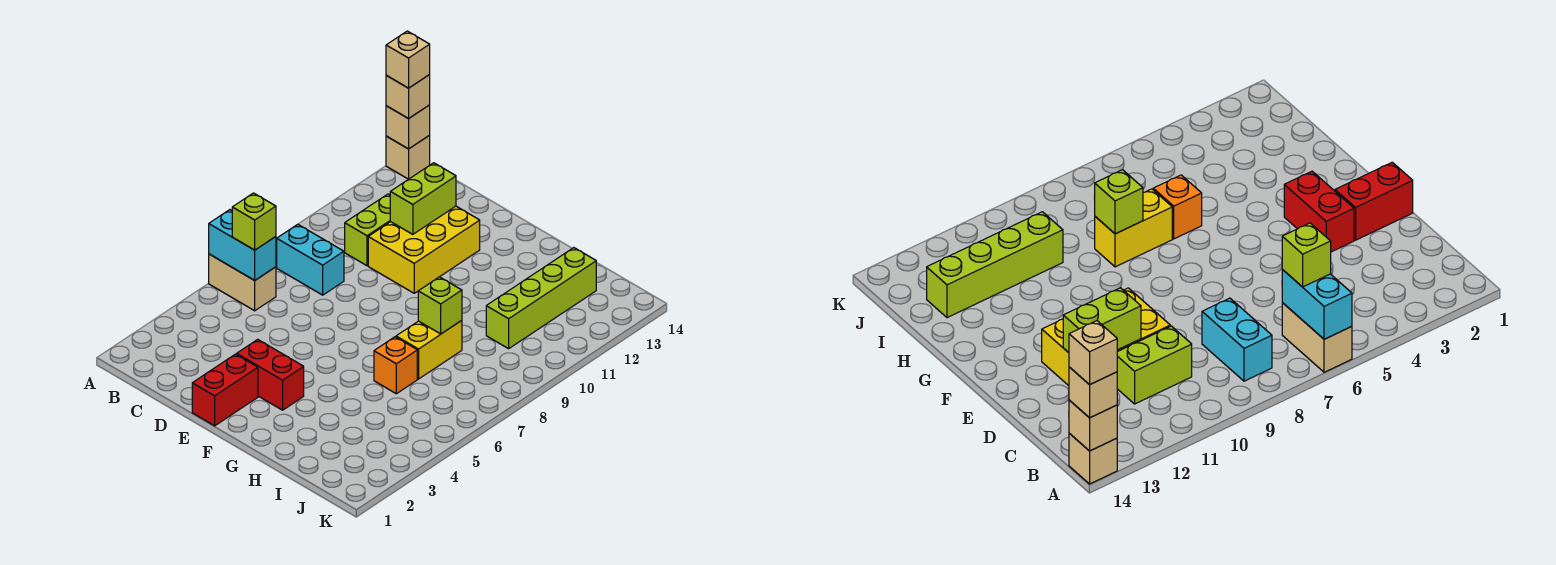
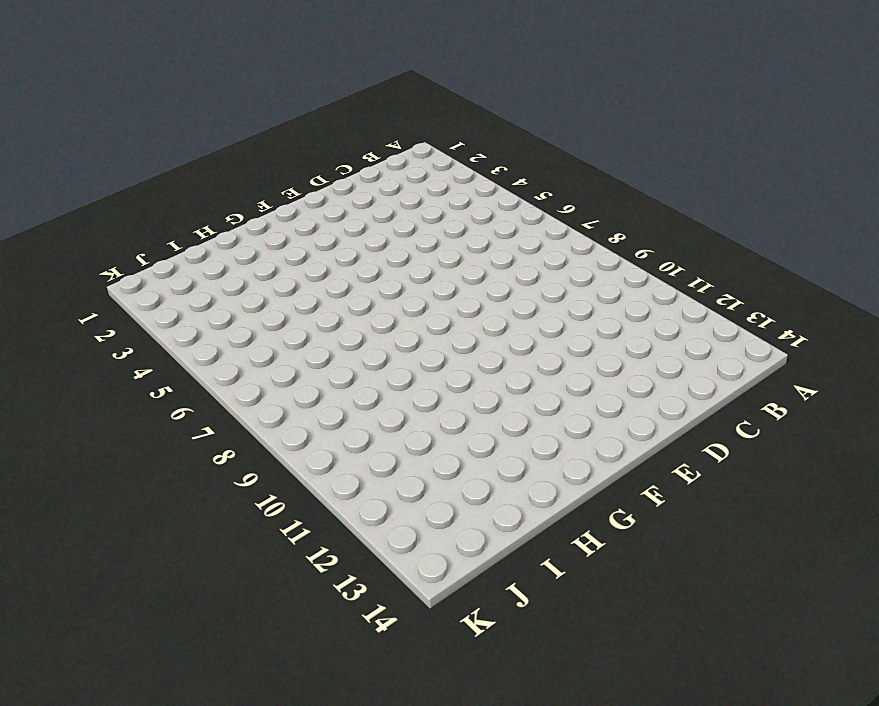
none -> tan 1x2 brick [209,254,276,311]
none -> tan 1x1 brick [386,136,430,179]
none -> cyan 1x2 brick [277,224,344,295]

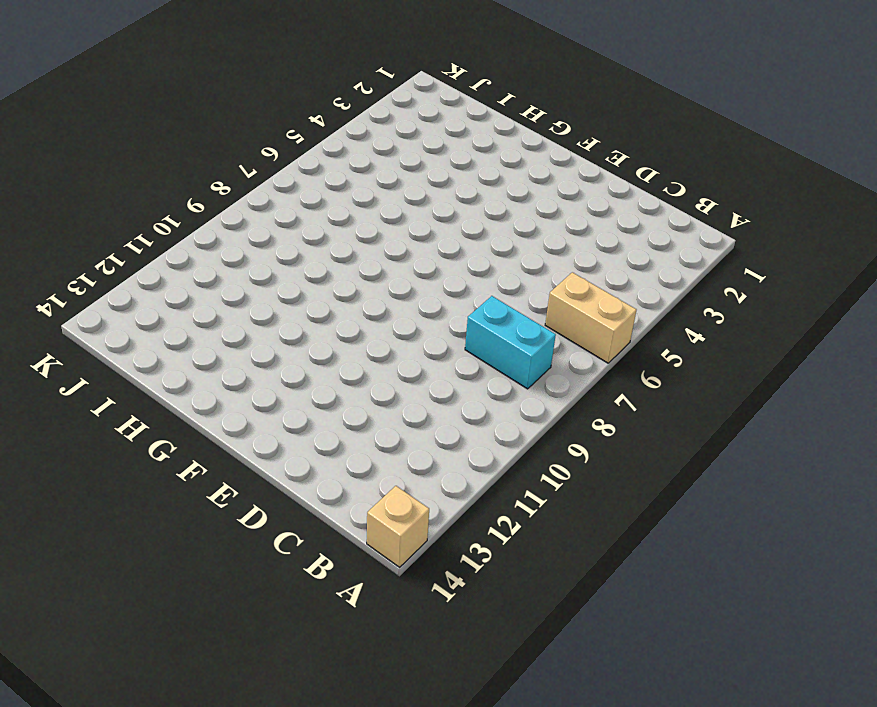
none -> lime 1x2 brick [345,194,390,266]
none -> yellow 2x3 brick [368,206,480,293]
none -> red 1x2 brick [192,354,258,426]

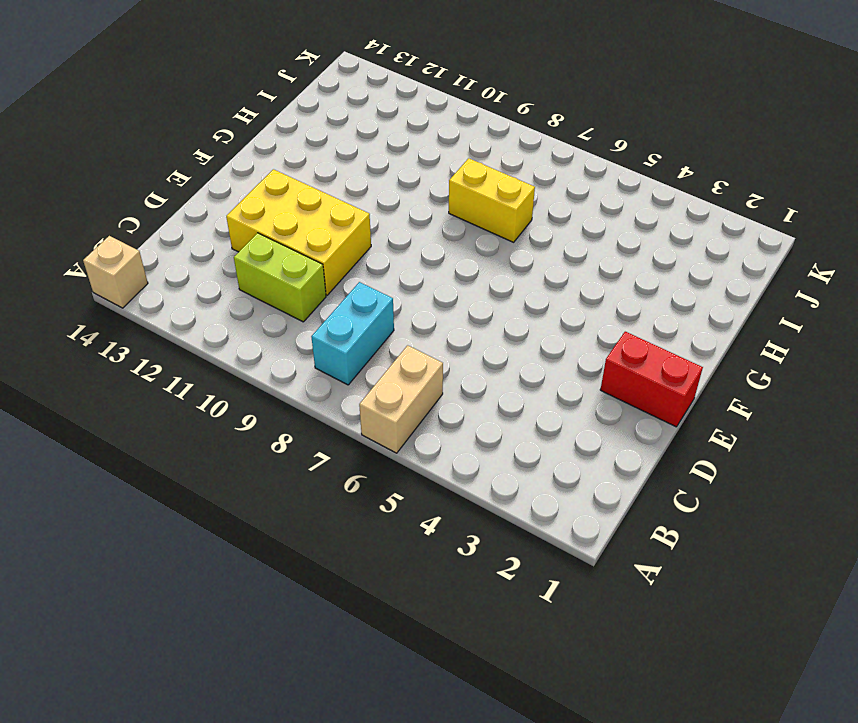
none -> red 1x2 brick [237,339,304,410]
none -> orange 1x1 brick [374,337,417,394]
none -> lime 1x4 brick [486,248,596,349]

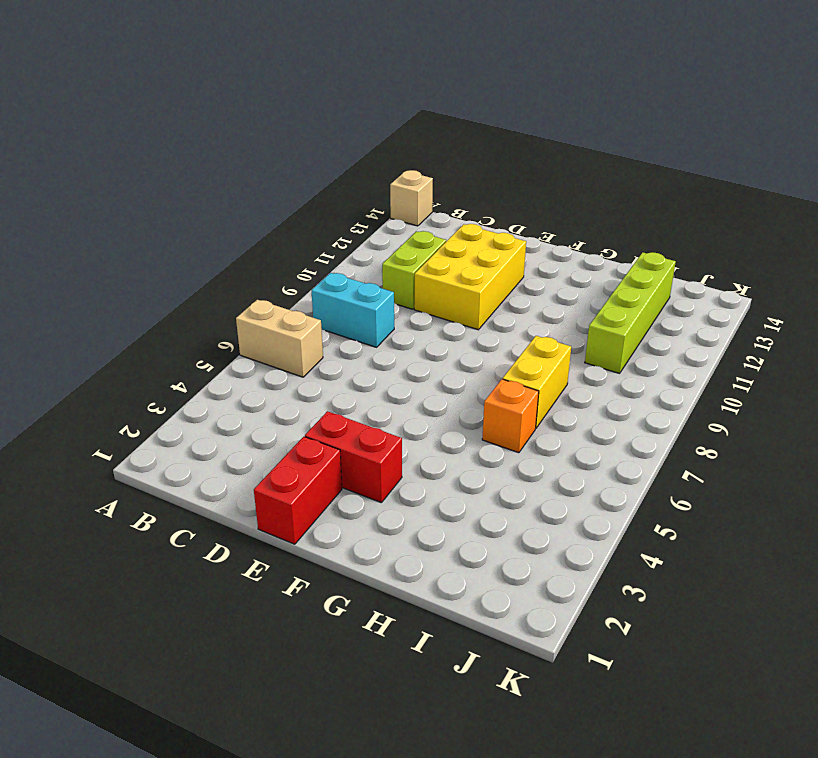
none -> cyan 1x2 brick [209,210,276,280]
none -> tan 1x1 brick [386,105,430,149]
none -> lime 1x2 brick [390,163,456,234]

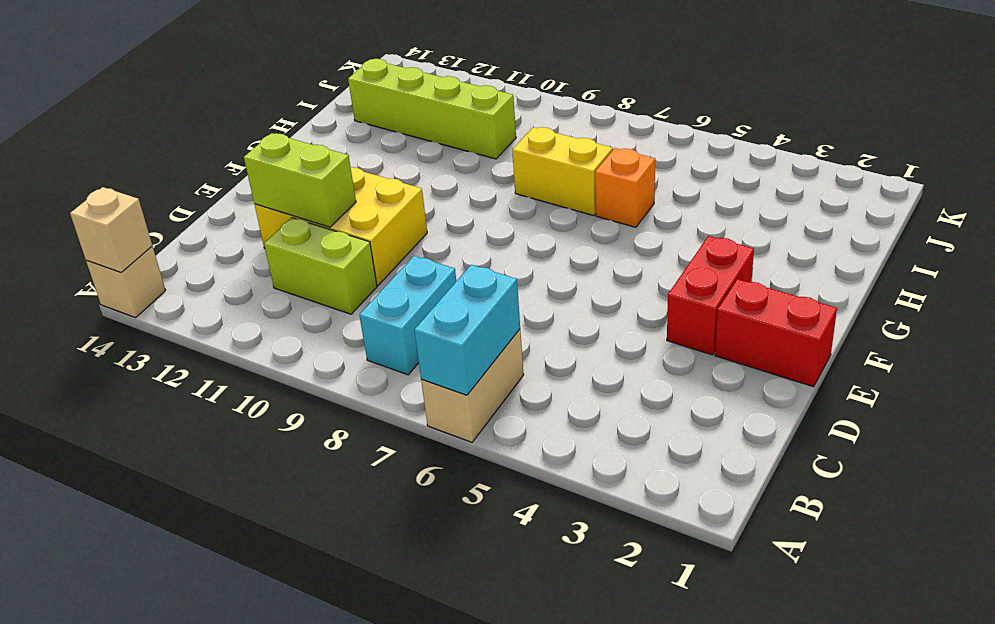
none -> lime 1x1 brick [418,277,462,334]
none -> tan 1x1 brick [386,75,430,119]
none -> lime 1x1 brick [232,193,276,250]

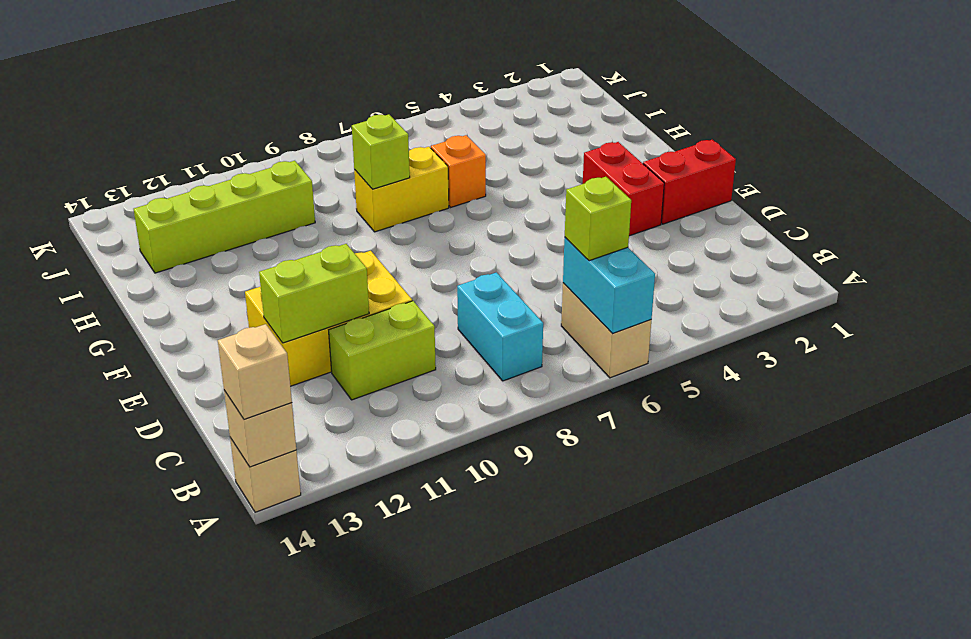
none -> tan 1x1 brick [386,31,430,88]

